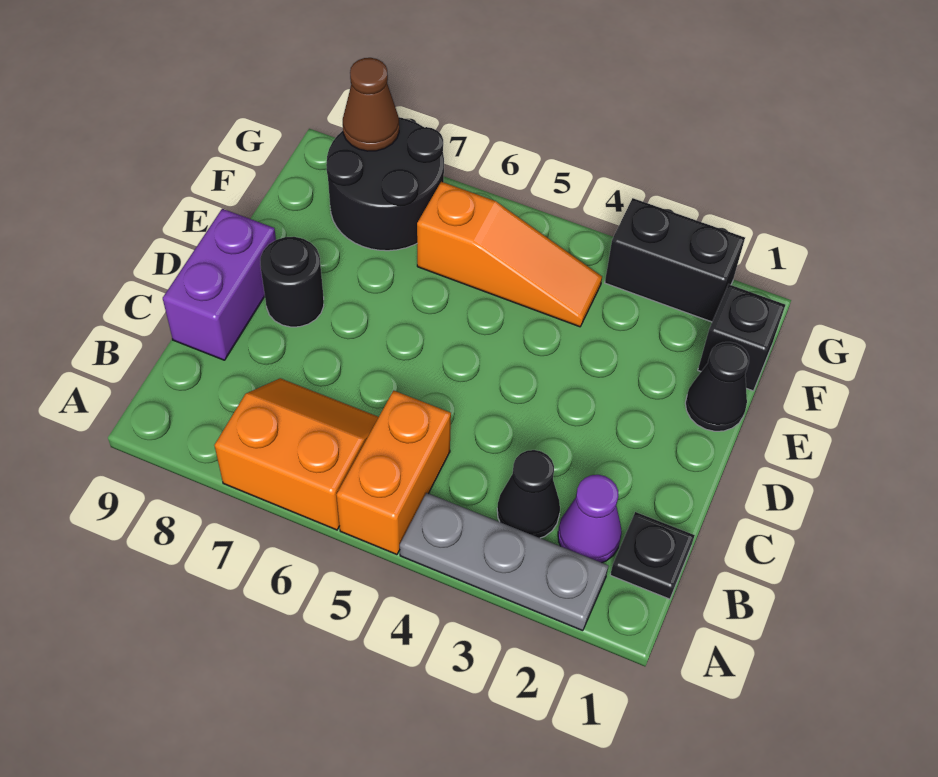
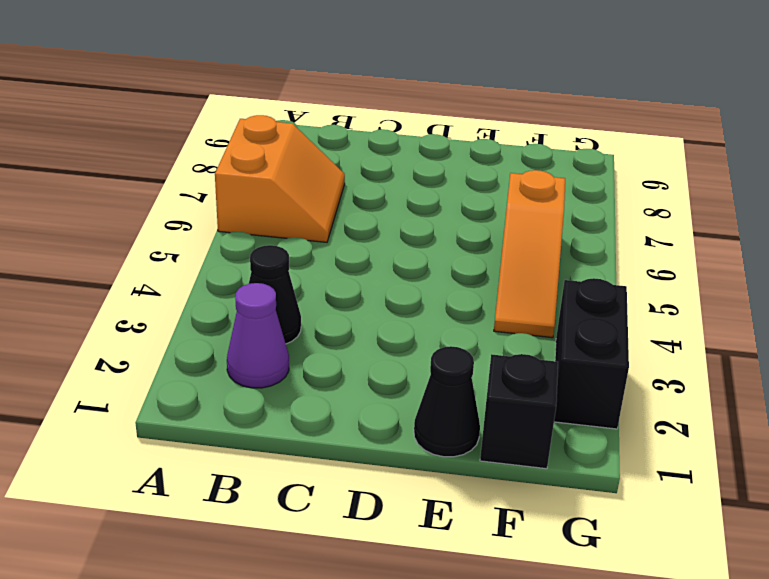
none -> grey 1x3 plate [400,493,608,631]
none -> orange 1x2 brick [337,391,451,555]
none -> black 1x1 plate [610,512,695,599]

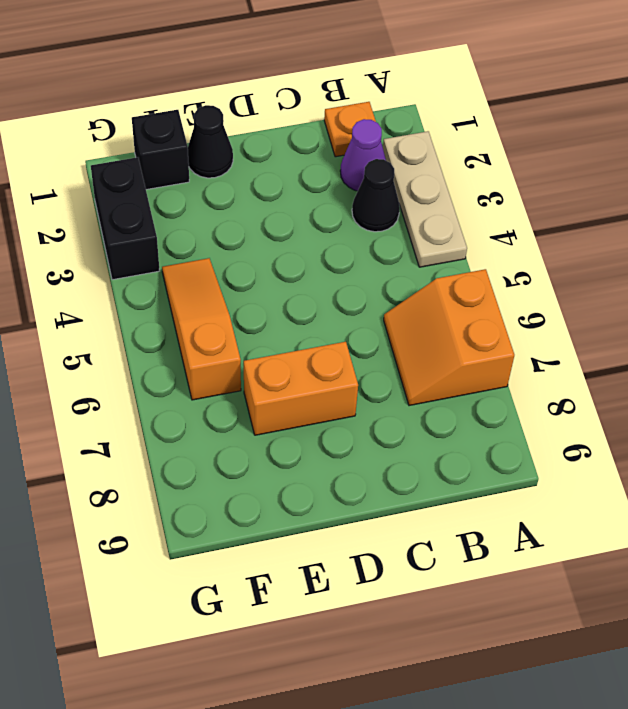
tan 1x3 plate [383,131,467,267] -> grey 1x3 plate [400,493,608,631]
orange 1x1 plate [324,102,376,157] -> black 1x1 plate [610,512,695,599]
orange 1x2 brick [244,342,358,435] -> orange 1x2 brick moved to [337,391,451,555]
none -> purple 1x2 brick [163,209,276,360]
none -> black 1x1 round brick [260,237,324,327]
none -> black 2x2 round brick [326,117,444,251]

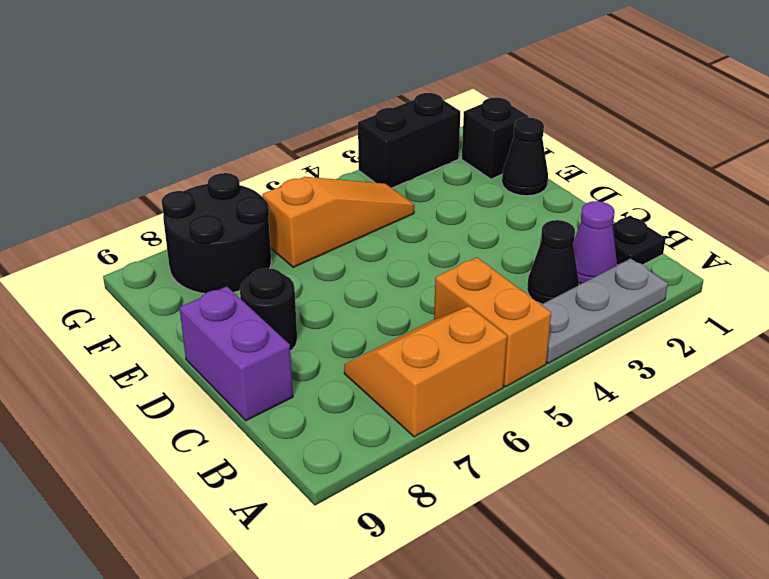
none -> brown 1x1 cone [343,58,399,151]

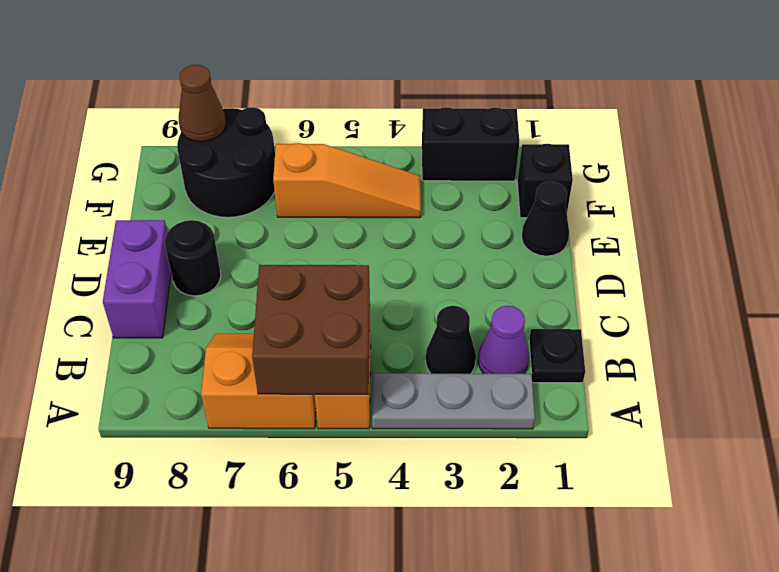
brown 2x2 brick [252,265,370,394] -> none

